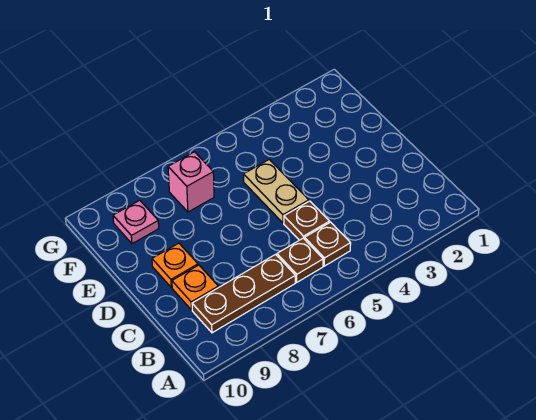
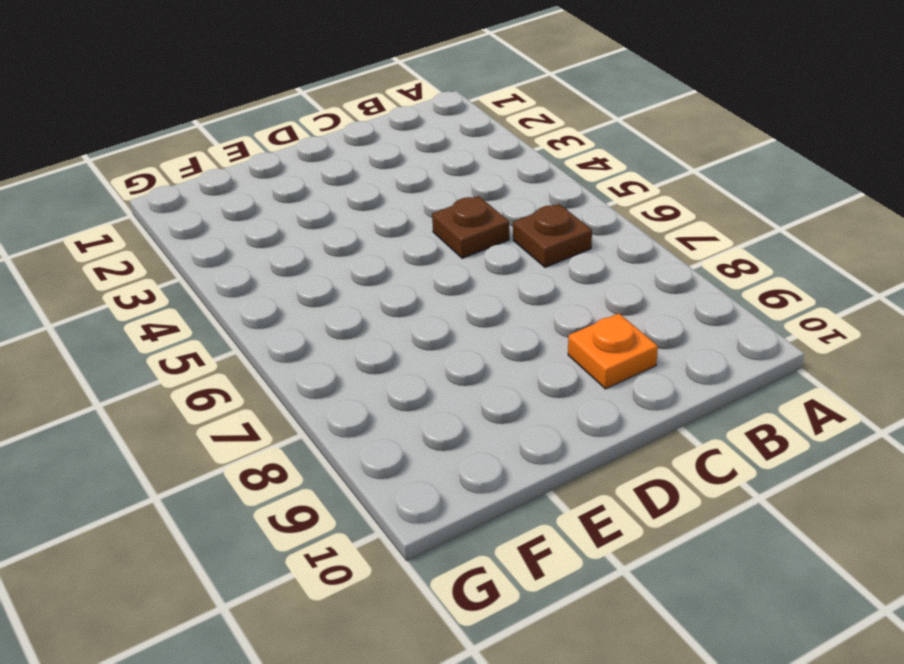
none -> brown 1x1 plate [305,222,351,266]
none -> brown 1x3 plate [192,255,295,333]

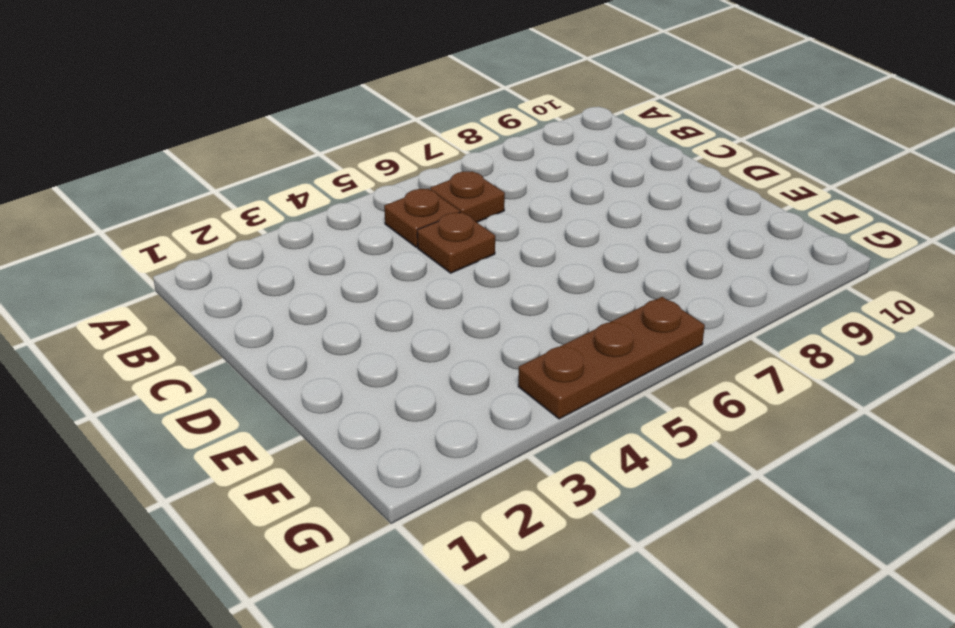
brown 1x3 plate [518,297,705,419] -> brown 1x3 plate moved to [192,255,295,333]
none -> orange 1x1 plate [172,265,218,310]
none -> tan 1x2 plate [244,160,309,223]

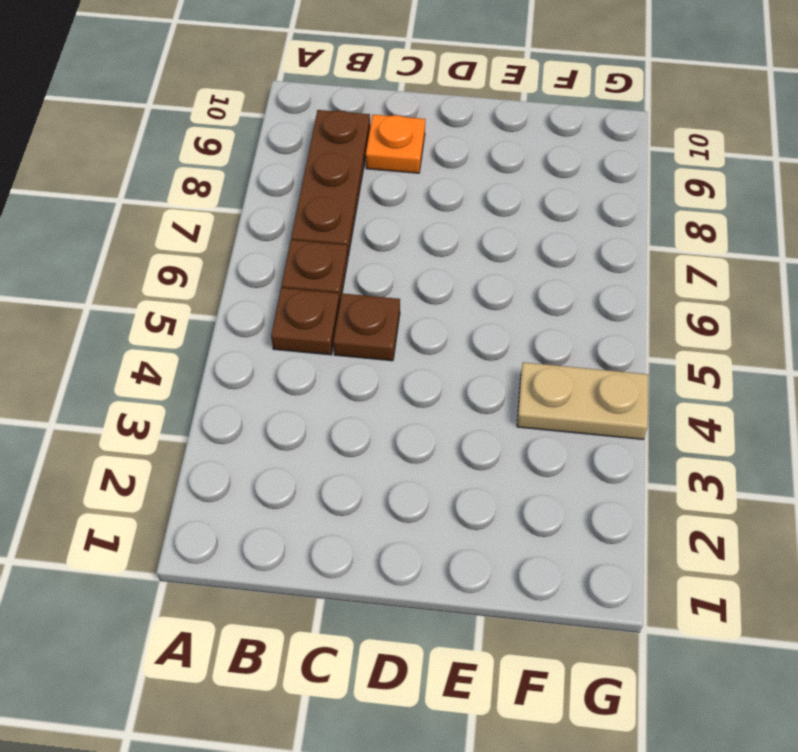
tan 1x2 plate [517,362,648,439] -> tan 1x2 plate moved to [244,160,309,223]
none -> orange 1x1 plate [152,243,198,287]
none -> pink 1x1 brick [168,152,214,212]

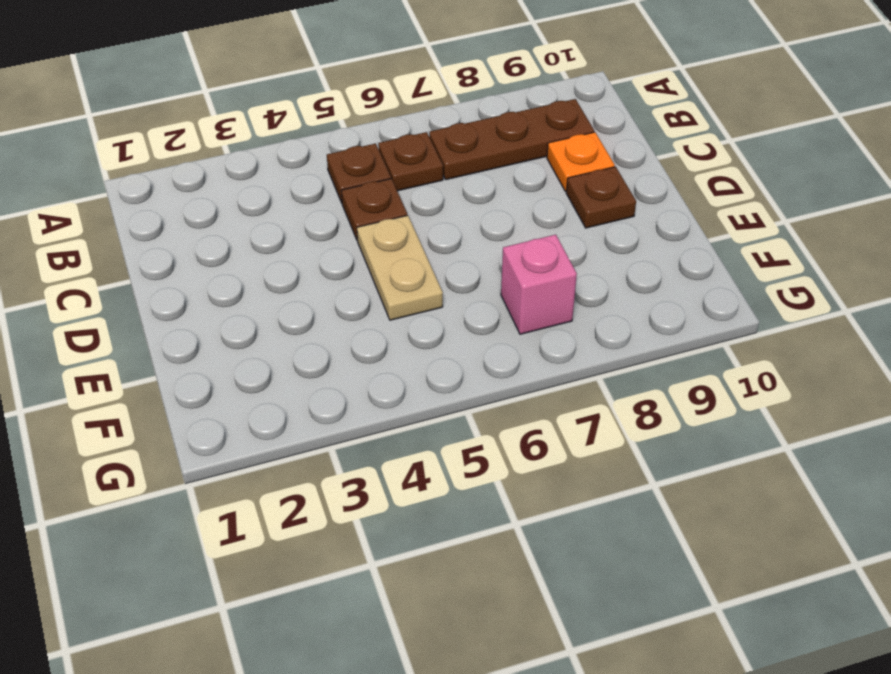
brown 1x1 plate [566,167,636,228] -> orange 1x1 plate [152,243,198,287]
none -> pink 1x1 plate [113,200,159,244]

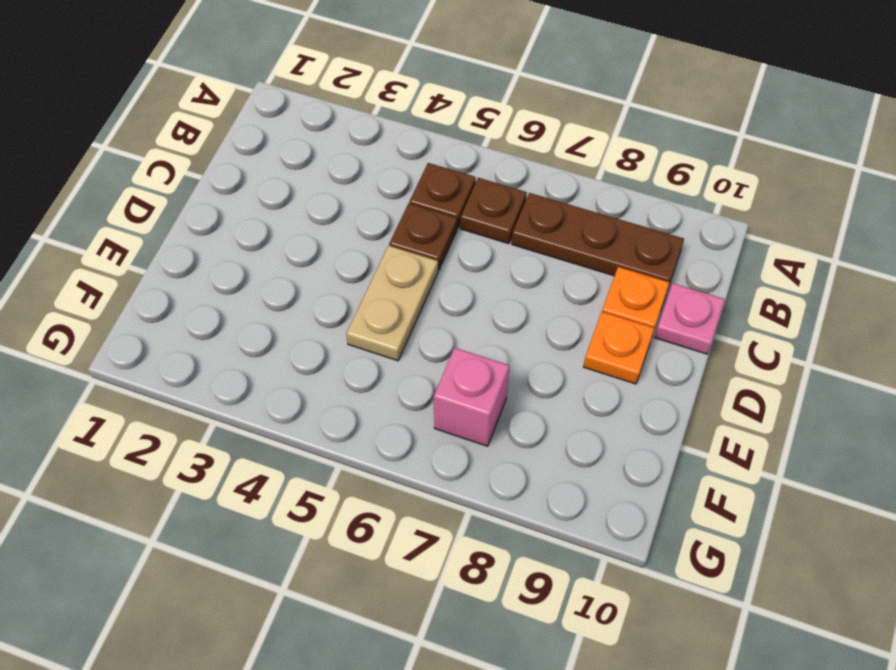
pink 1x1 plate [655,283,725,354] -> pink 1x1 plate moved to [113,200,159,244]

